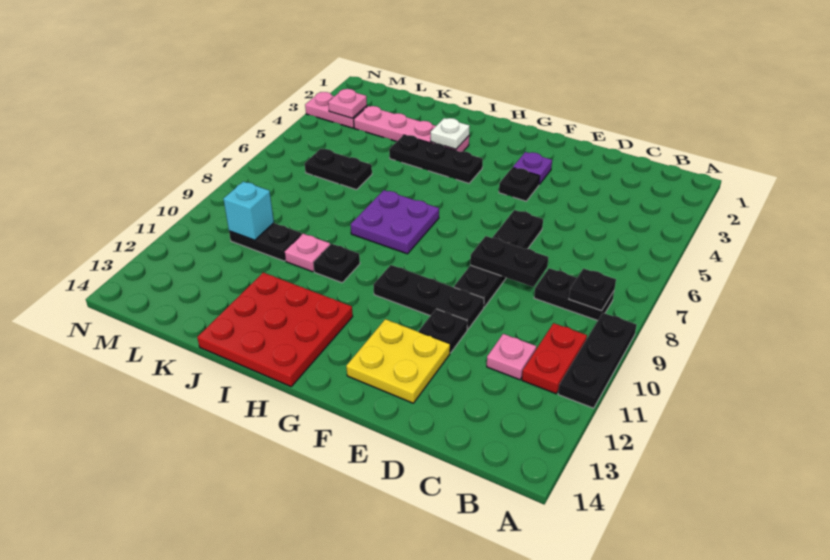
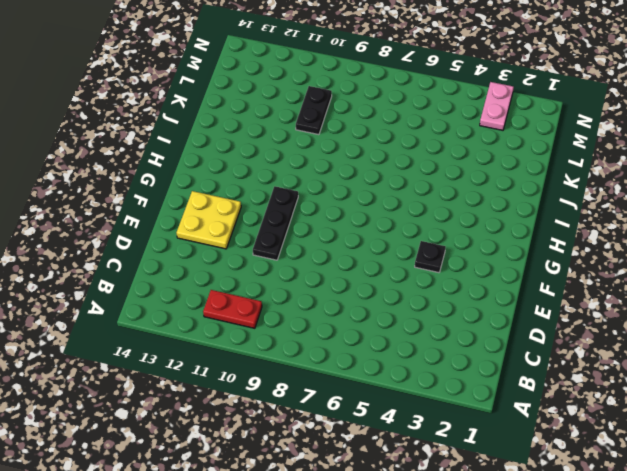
none -> black 1x3 plate [558,313,637,408]
none -> black 1x2 plate [534,268,614,321]
none -> pink 1x1 plate [487,334,536,380]

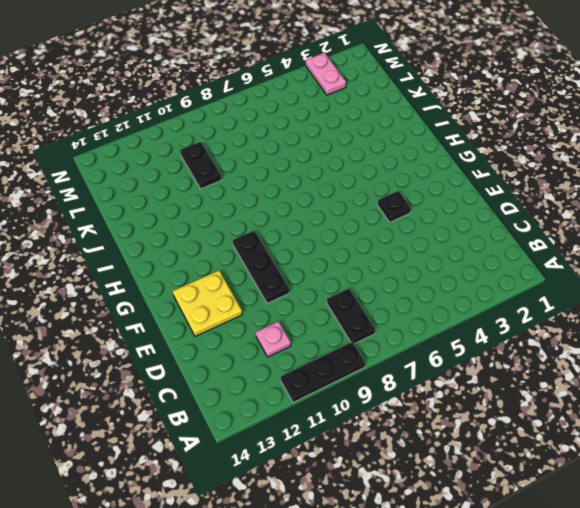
none -> red 1x2 plate [522,323,587,394]
none -> black 1x4 plate [454,210,543,307]
none -> black 1x1 plate [419,309,467,353]

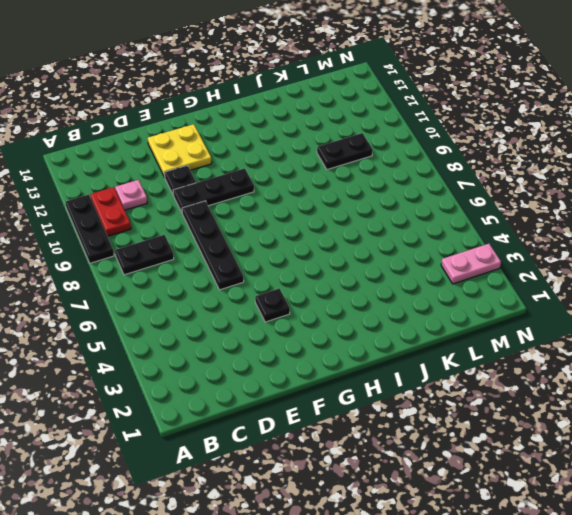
none -> purple 1x1 plate [513,152,552,184]
none -> black 1x3 plate [389,135,483,183]
none -> purple 2x2 plate [351,190,439,254]

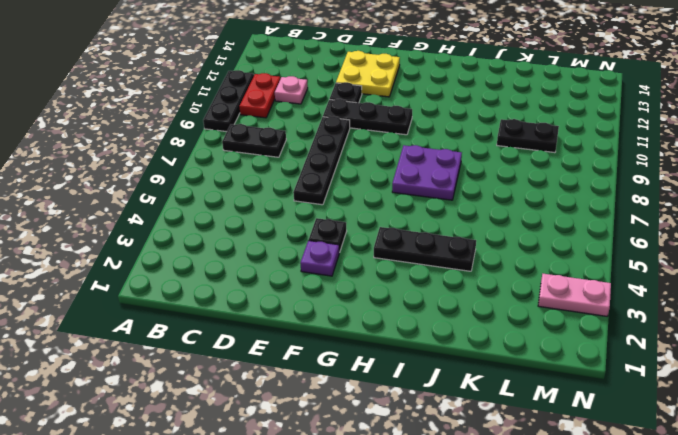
none -> red 3x3 plate [197,272,353,387]
none -> pink 1x4 plate [354,106,469,152]
none -> black 1x1 plate [313,244,360,283]

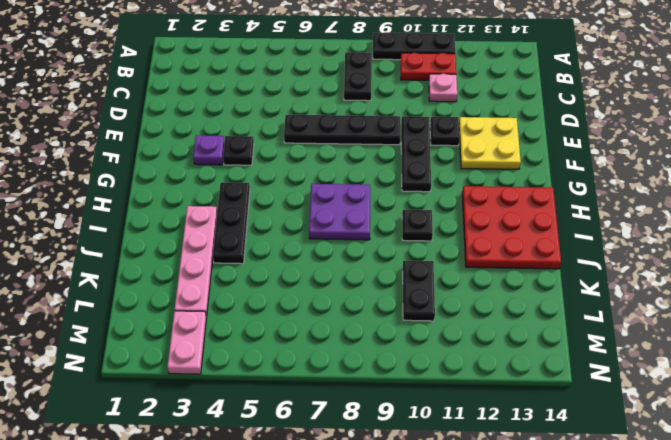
none -> pink 1x1 plate [285,234,330,272]
none -> black 1x2 plate [305,149,372,190]
none -> black 1x1 plate [569,269,616,311]

